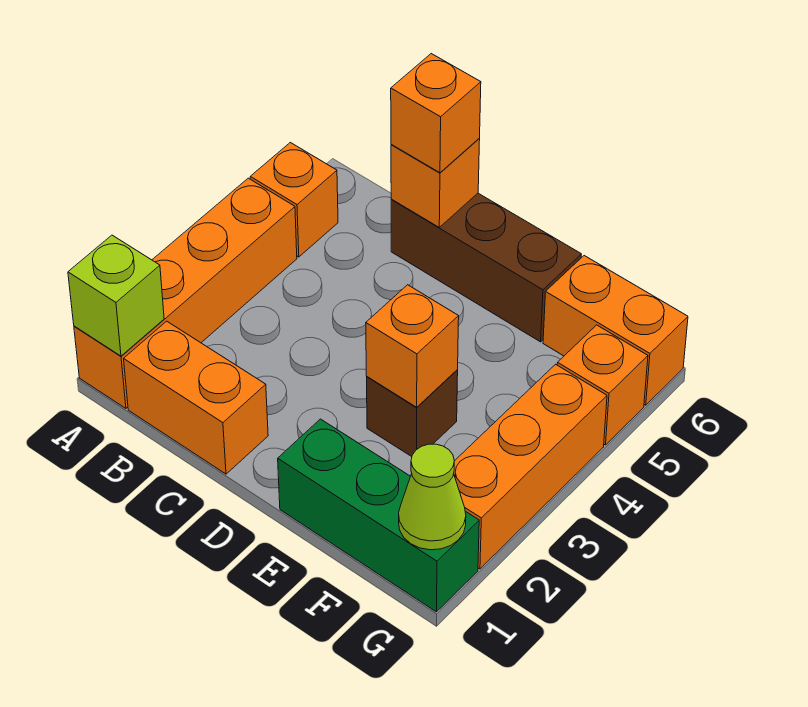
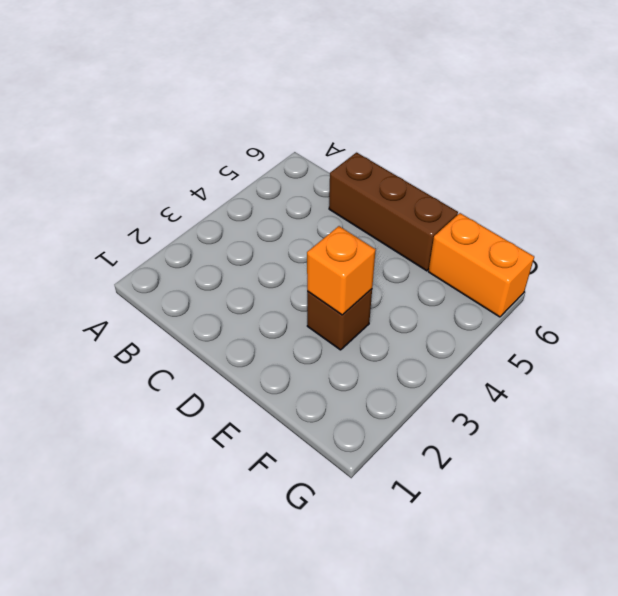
none -> orange 1x4 brick [74,178,297,408]
none -> orange 1x1 brick [250,143,338,257]
none -> orange 1x2 brick [124,321,268,474]

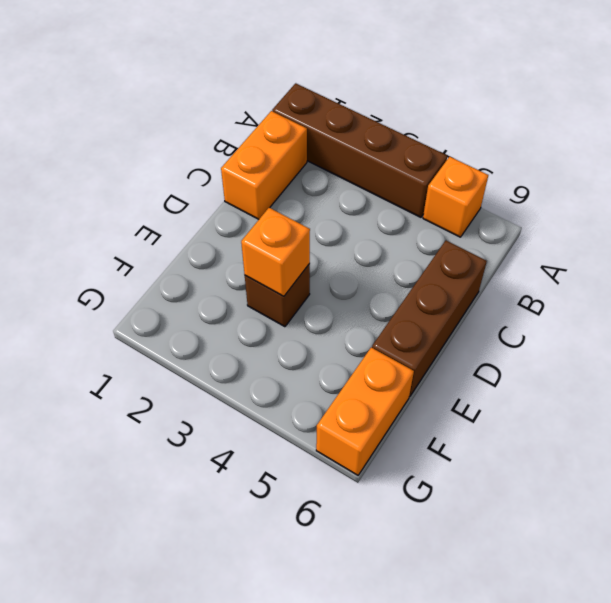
brown 1x4 brick [272,83,447,217] -> orange 1x4 brick [74,178,297,408]
none -> green 1x3 brick [278,419,479,612]
none -> orange 1x3 brick [454,364,607,569]
none -> orange 1x1 brick [557,325,648,445]

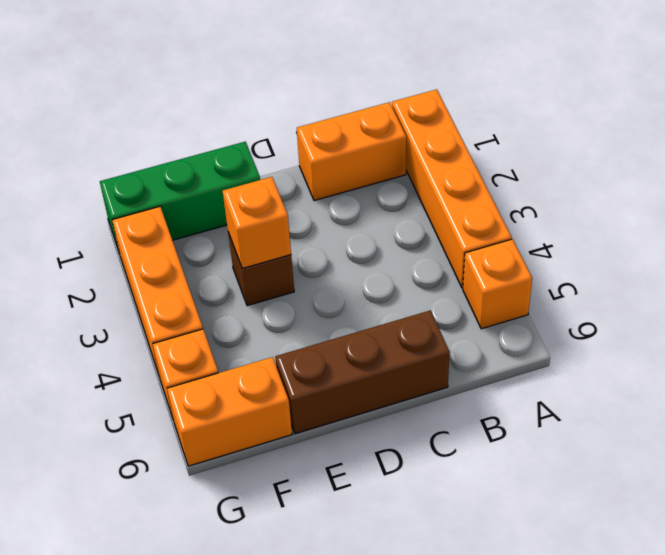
none -> lime 1x1 brick [68,235,164,356]
none -> orange 1x1 brick [391,139,480,227]
none -> lime 1x1 cone [399,444,466,550]

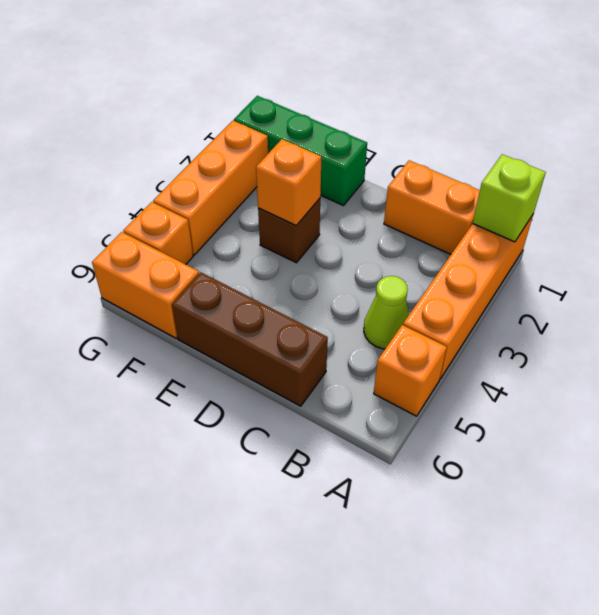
lime 1x1 cone [364,276,409,349] -> lime 1x1 cone moved to [399,444,466,550]
none -> orange 1x1 brick [391,139,480,227]
none -> orange 1x1 brick [391,54,481,173]

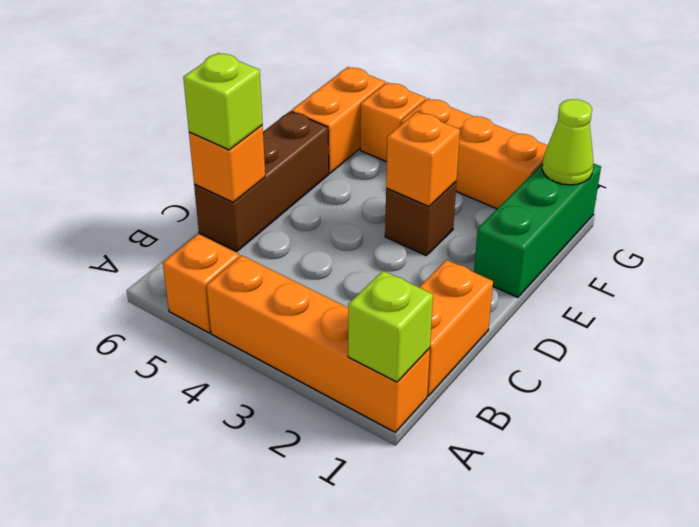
lime 1x1 brick [183,53,263,150] -> orange 1x1 brick [391,54,481,173]

